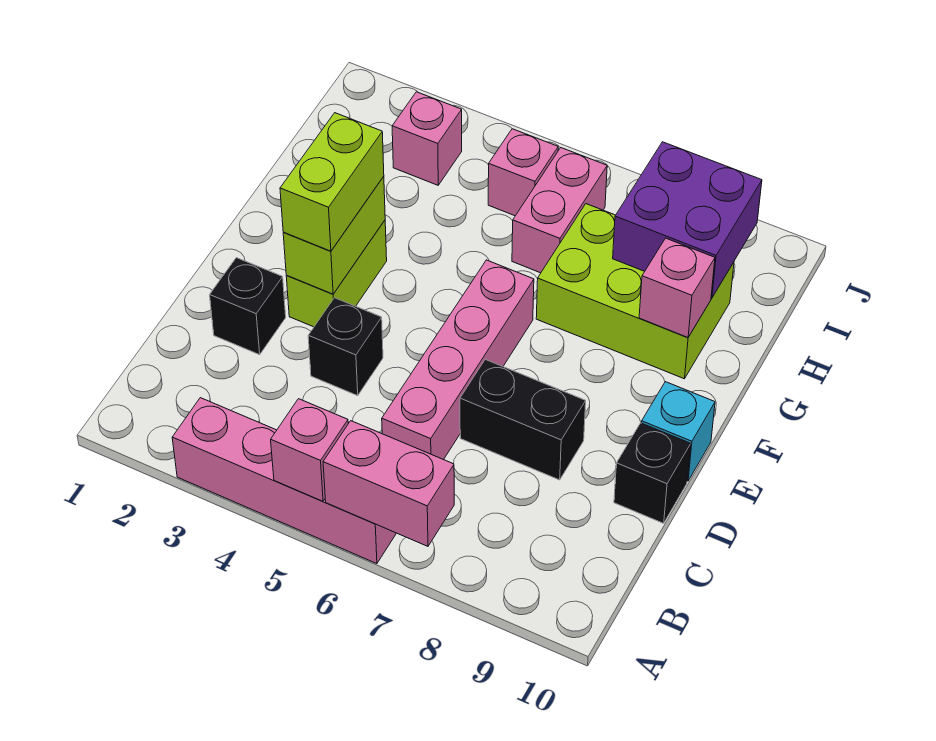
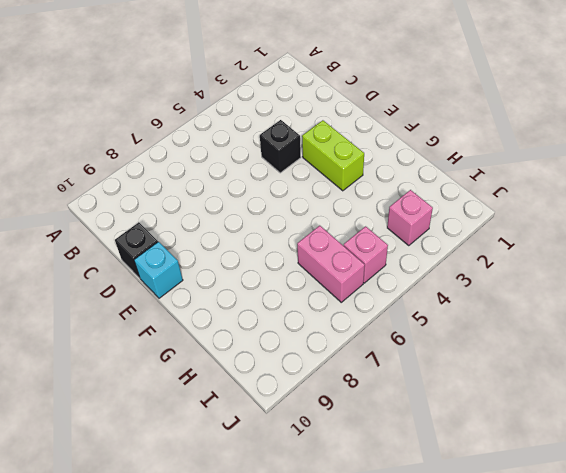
none -> pink 1x4 brick [172,398,396,564]
none -> pink 1x4 brick [382,260,534,460]
none -> black 1x1 brick [210,258,286,355]

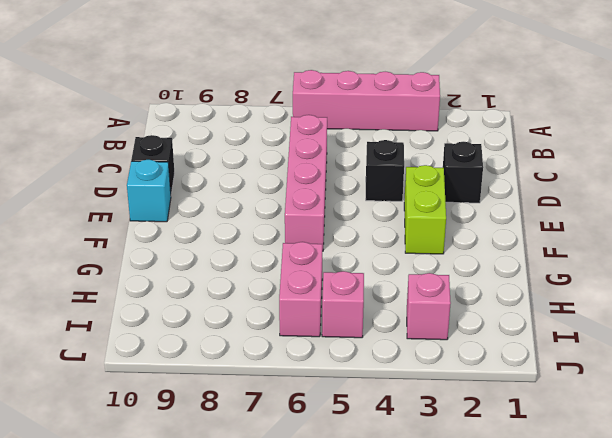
none -> black 1x2 brick [460,359,586,480]
none -> lime 2x3 brick [536,204,734,379]
none -> pink 1x1 brick [271,399,348,501]

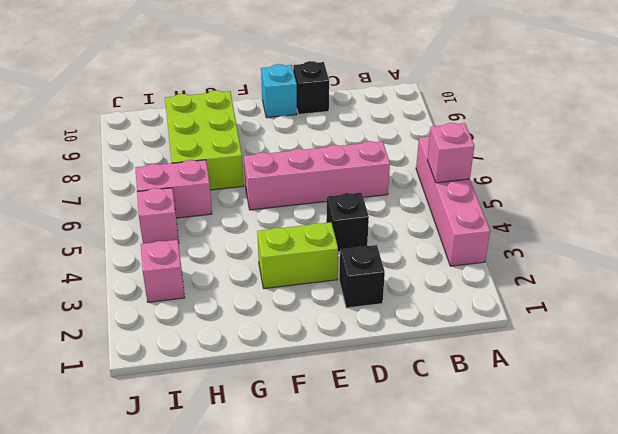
none -> black 1x2 brick [460,359,586,480]
none -> pink 1x2 brick [323,421,454,546]
none -> lime 1x2 brick [283,176,385,294]

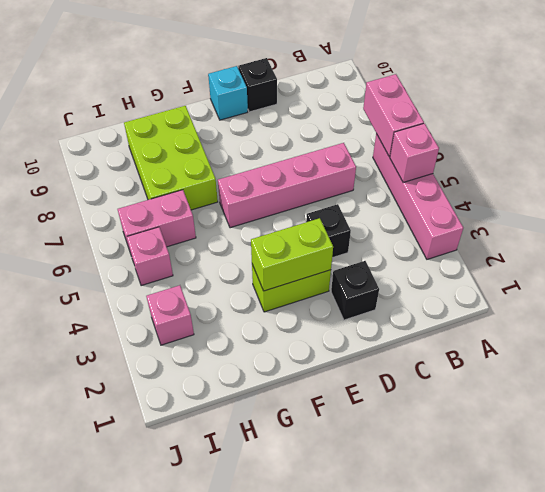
none -> black 1x2 brick [460,359,586,480]
none -> pink 1x1 brick [639,238,715,337]
none -> purple 2x2 brick [613,142,762,298]

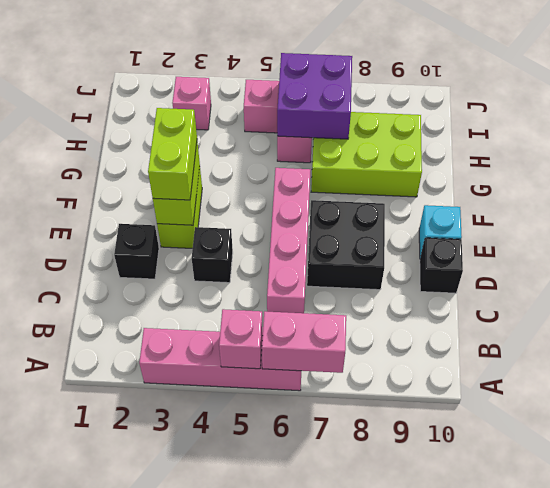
black 2x2 brick [307,200,385,290] -> black 1x2 brick [460,359,586,480]
purple 2x2 brick [277,53,352,139] -> purple 2x2 brick moved to [613,142,762,298]
none -> pink 1x1 brick [639,238,715,337]

